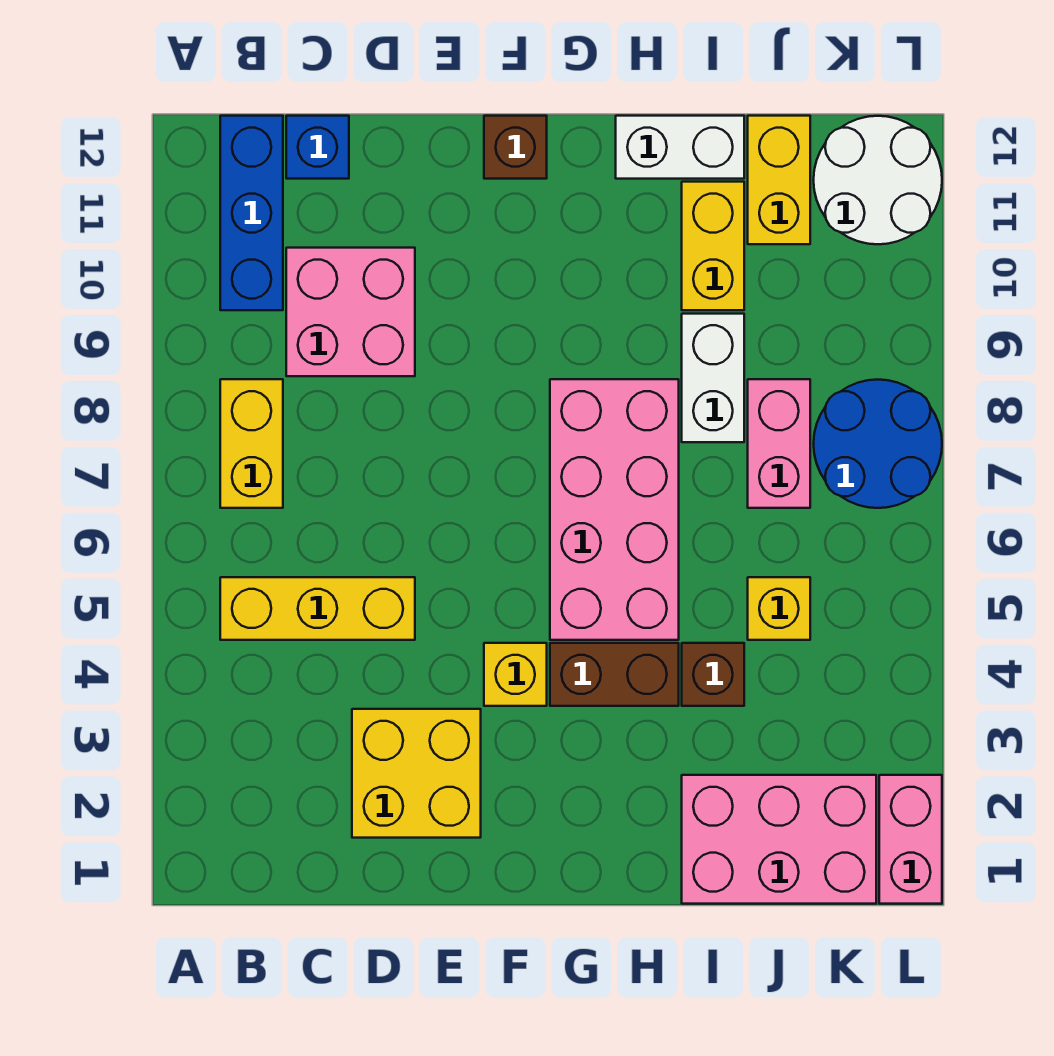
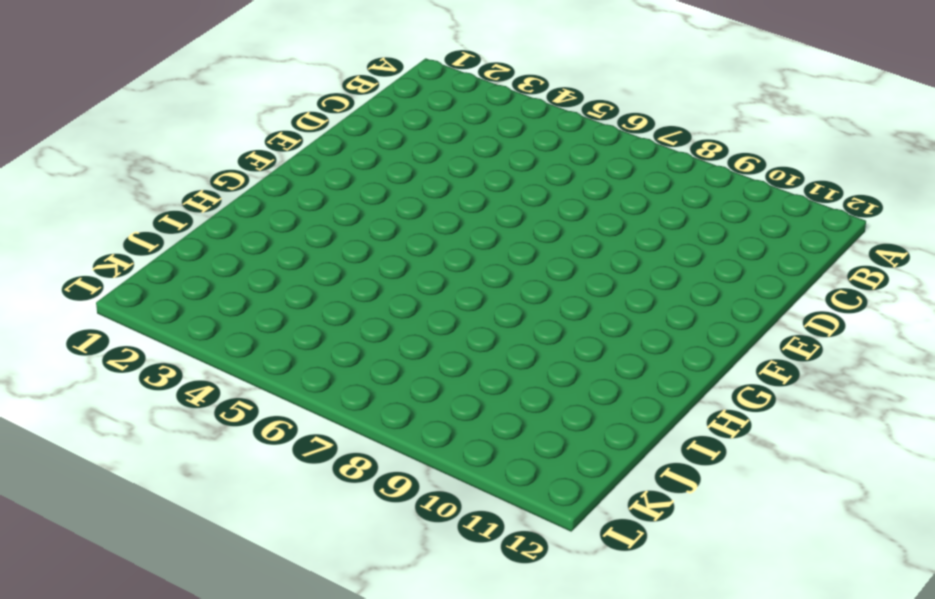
none -> yellow 1x3 brick [220,577,415,640]
none -> yellow 1x2 brick [220,379,283,508]
none -> blue 1x3 brick [220,116,283,310]

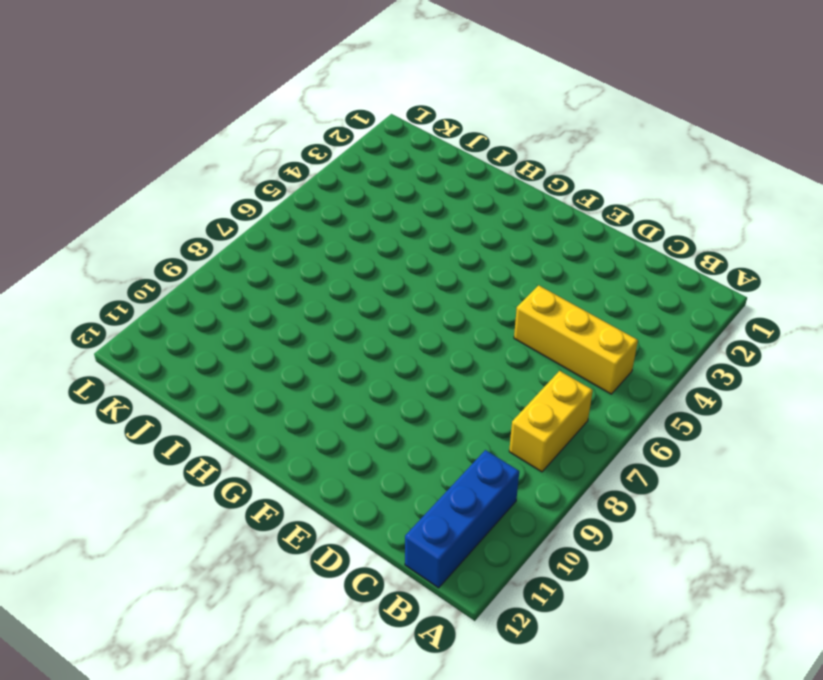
none -> pink 2x2 brick [286,248,415,376]
none -> blue 1x1 brick [286,116,349,179]
none -> yellow 2x2 brick [352,709,481,838]

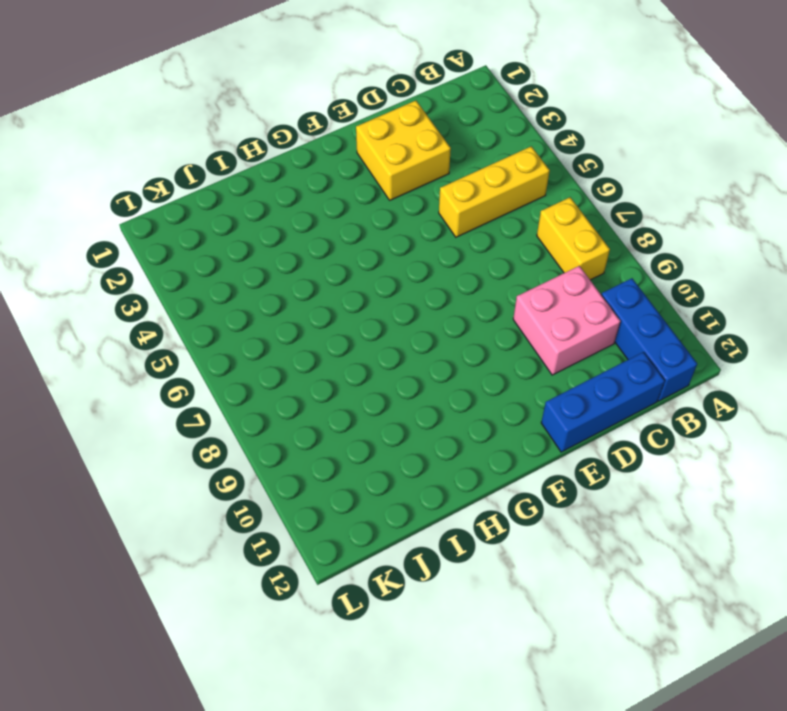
blue 1x3 brick [541,352,665,452] -> blue 1x1 brick [286,116,349,179]
none -> yellow 1x1 brick [484,643,547,706]
none -> brown 1x1 brick [484,116,547,179]
none -> brown 1x2 brick [550,643,679,706]

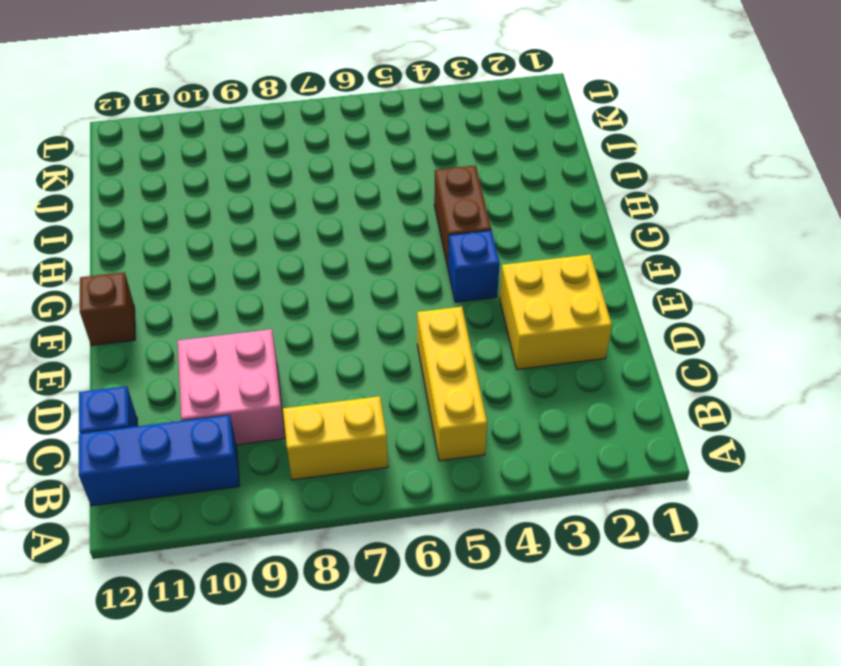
blue 1x1 brick [448,230,500,302] -> yellow 1x1 brick [484,643,547,706]
none -> pink 2x4 brick [550,379,679,640]
none -> white 1x2 brick [616,116,744,179]
none -> pink 2x3 brick [682,775,876,904]

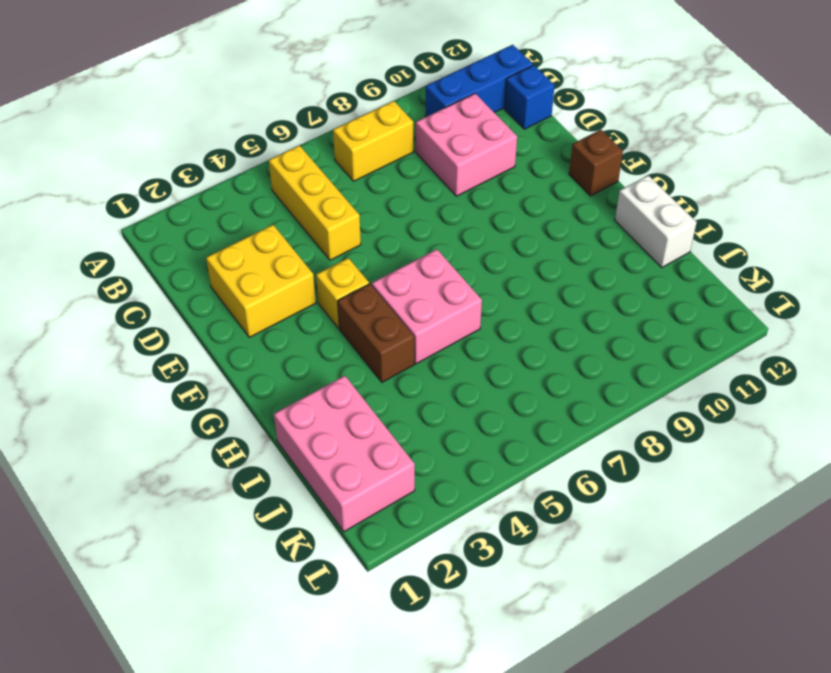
pink 2x2 brick [372,249,482,364] -> pink 2x4 brick [550,379,679,640]
none -> brown 1x1 brick [682,643,744,706]
none -> white 1x2 brick [682,314,744,442]
none -> yellow 1x2 brick [682,182,744,310]

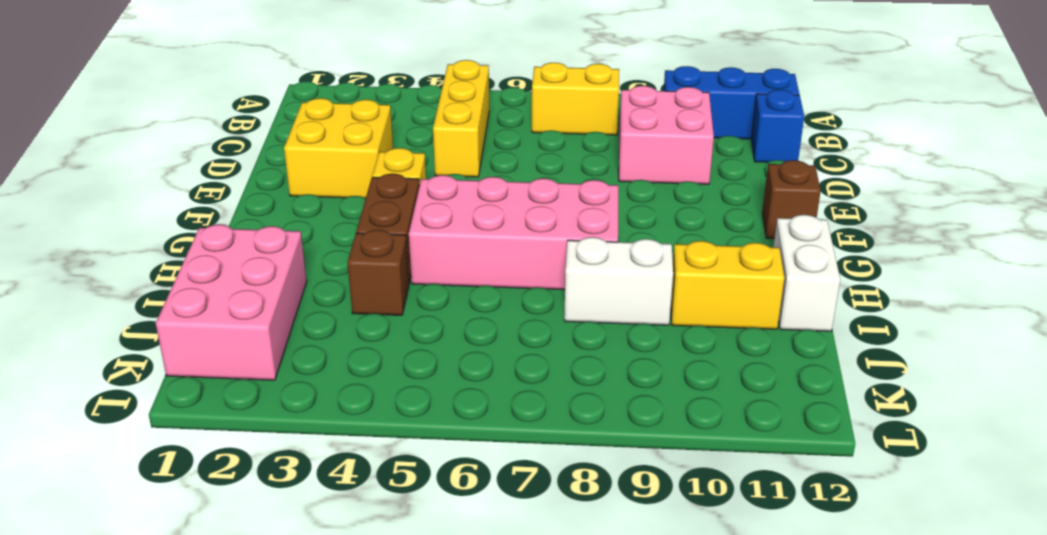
none -> yellow 1x1 brick [748,577,810,640]
none -> pink 1x2 brick [748,379,810,508]
none -> yellow 1x2 brick [748,116,810,244]

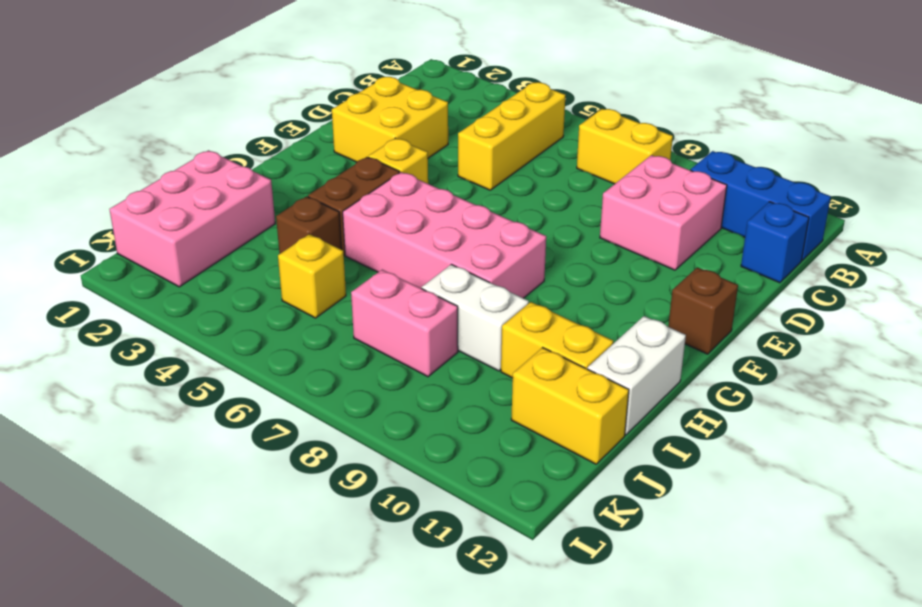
none -> blue 2x2 round brick [814,380,942,508]
none -> white 2x2 round brick [814,116,942,244]
none -> pink 1x2 brick [879,775,942,904]

